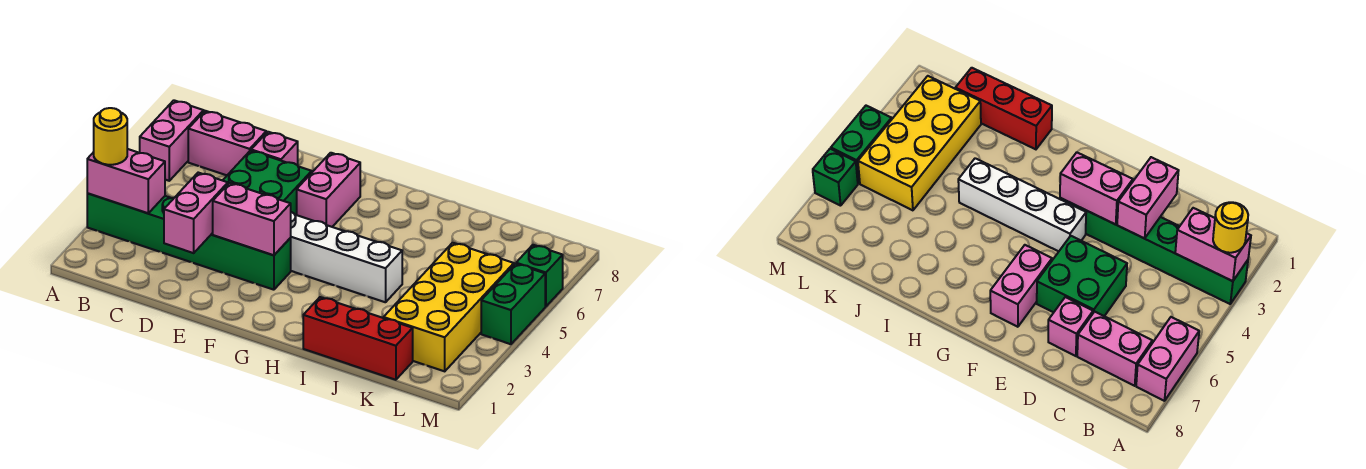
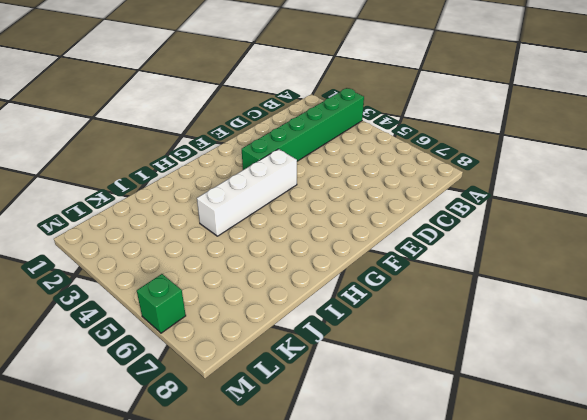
none -> pink 1x2 brick [140,100,204,181]
none -> pink 1x2 brick [188,111,266,175]
none -> green 2x2 brick [223,151,312,215]

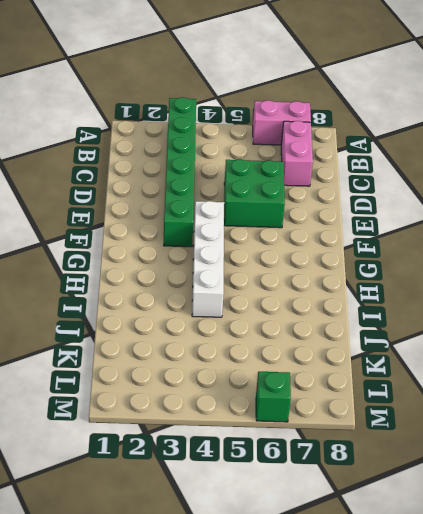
none -> pink 1x1 brick [251,132,298,165]
none -> pink 1x2 brick [297,153,360,227]
none -> red 1x3 brick [303,297,413,380]

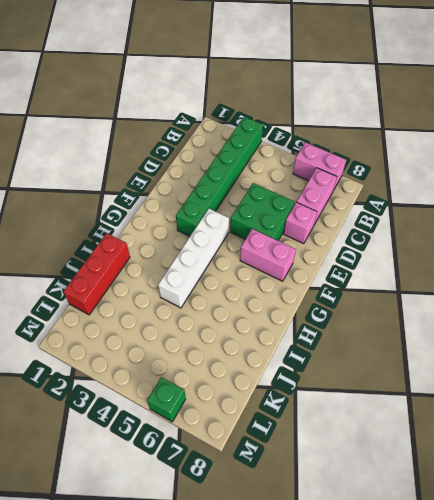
none -> yellow 2x4 brick [384,243,514,371]
none -> green 1x2 brick [481,264,545,344]
none -> pink 1x2 brick [87,149,165,213]

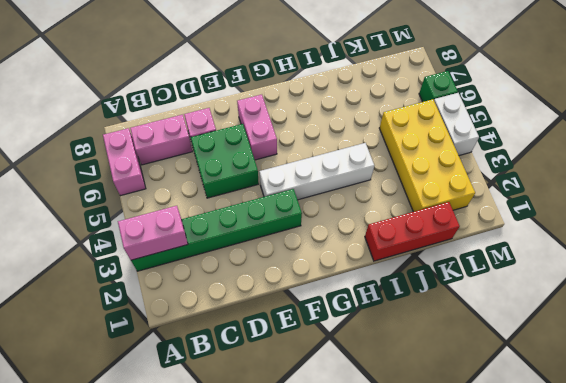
white 1x2 brick [434,93,479,156] -> green 1x2 brick [481,264,545,344]
none -> pink 1x2 brick [164,173,228,253]
none -> pink 1x2 brick [213,183,291,255]
none -> yellow 1x1 round brick [94,108,127,165]

